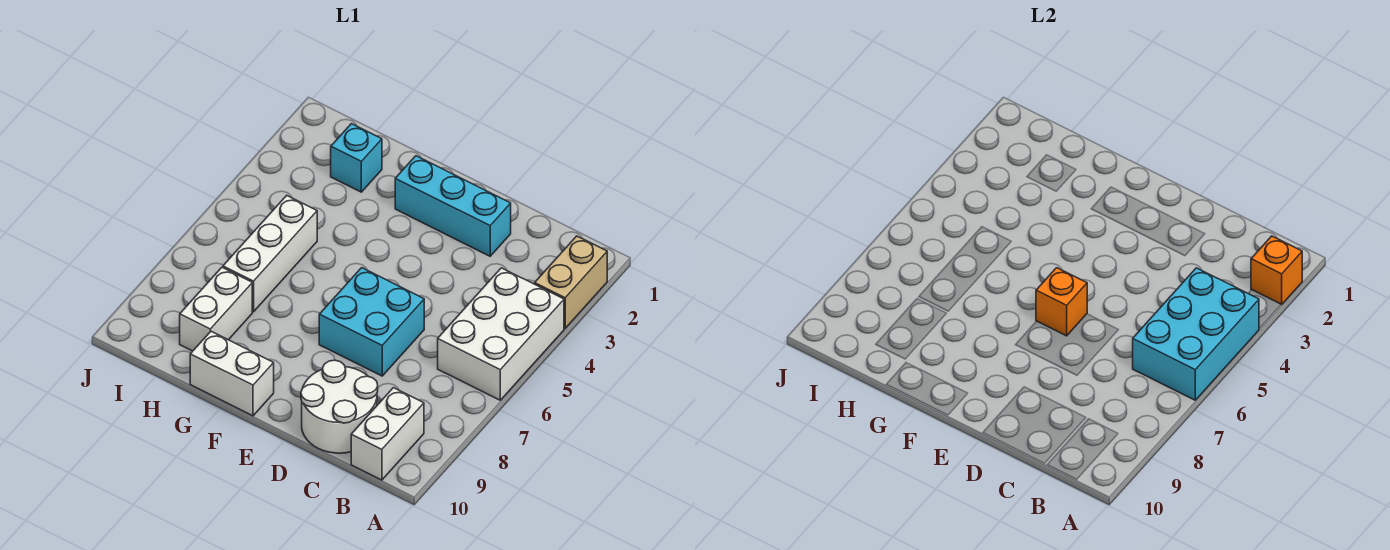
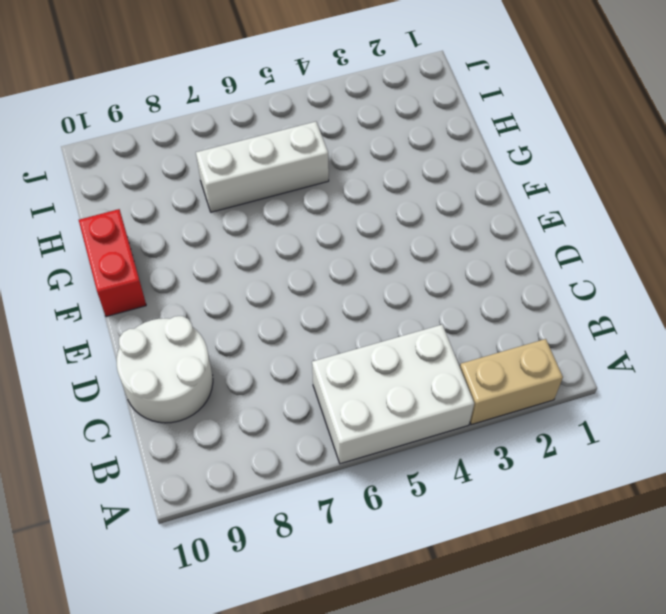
red 1x2 brick [79,209,146,317] -> white 1x2 brick [190,331,274,416]
none -> white 1x2 brick [351,388,424,480]
none -> cyan 1x3 brick [395,156,511,256]
none -> cyan 2x2 brick [319,268,424,376]

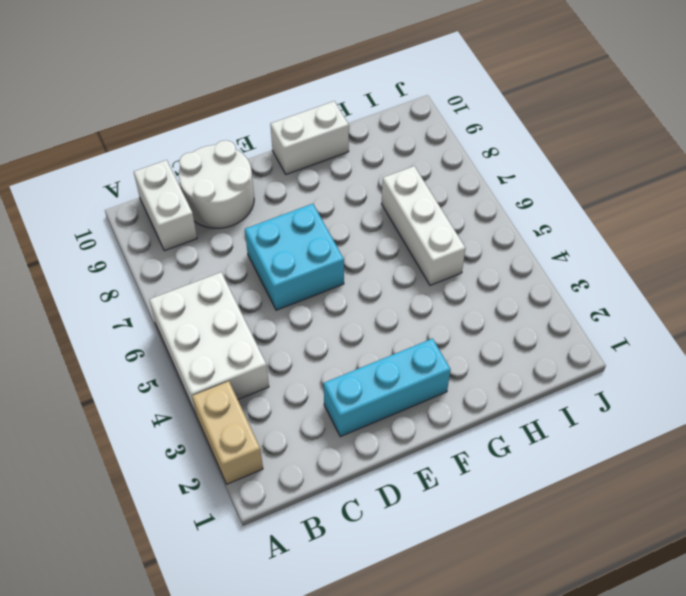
none -> cyan 1x1 brick [331,124,382,192]
none -> white 1x2 brick [180,267,252,351]
none -> orange 1x1 brick [1251,236,1302,305]

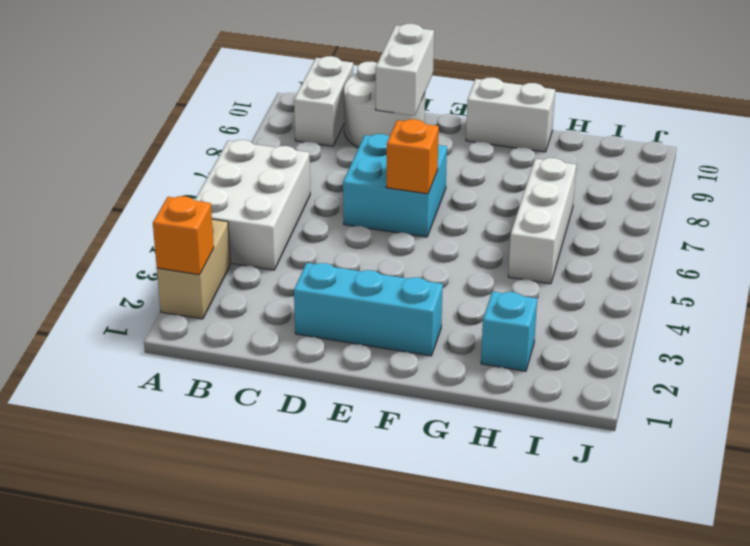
white 1x2 brick [376,24,434,116] -> white 1x2 brick moved to [180,267,252,351]
none -> cyan 2x3 brick [1133,268,1259,400]

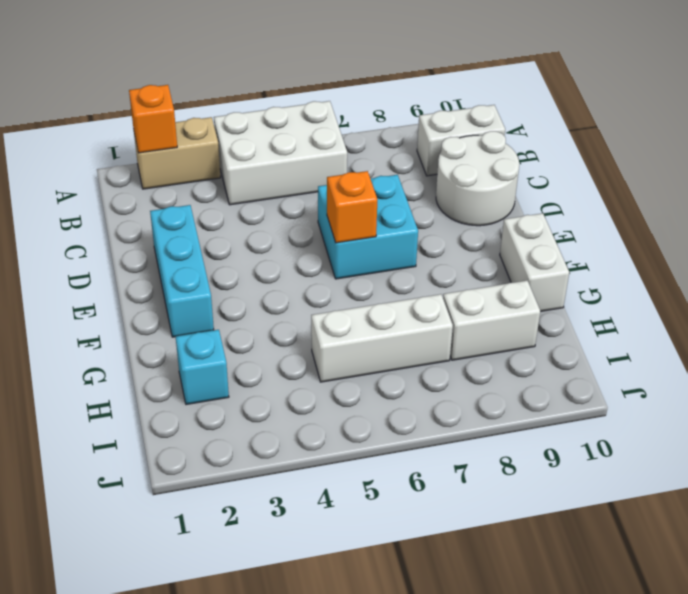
none -> cyan 2x3 brick [1133,268,1259,400]

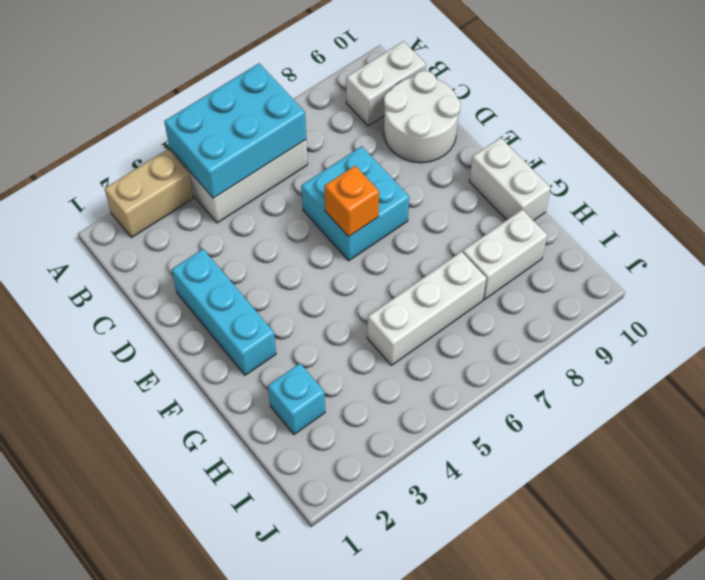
none -> orange 1x1 brick [1251,236,1302,305]

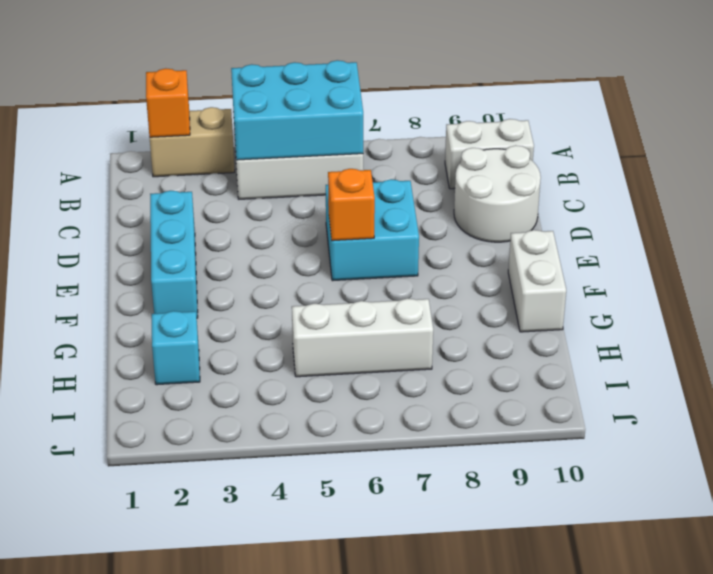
none -> white 1x2 brick [180,267,252,351]

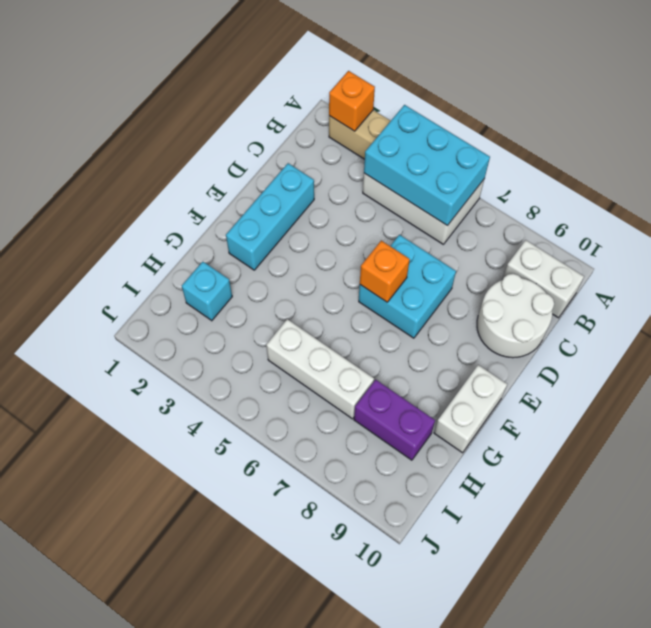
purple 1x2 brick [354,380,435,460] -> white 1x2 brick [180,267,252,351]

